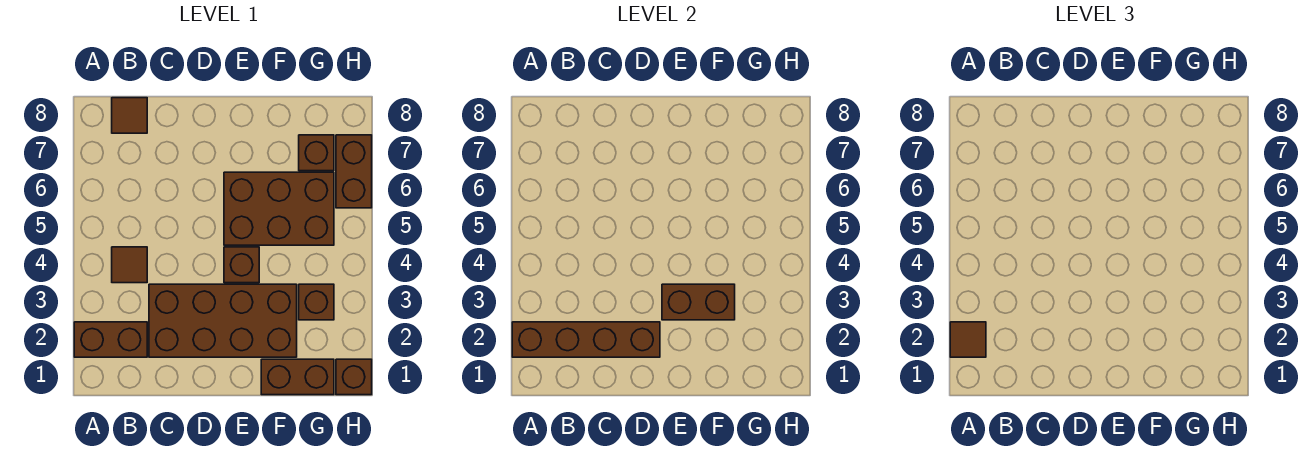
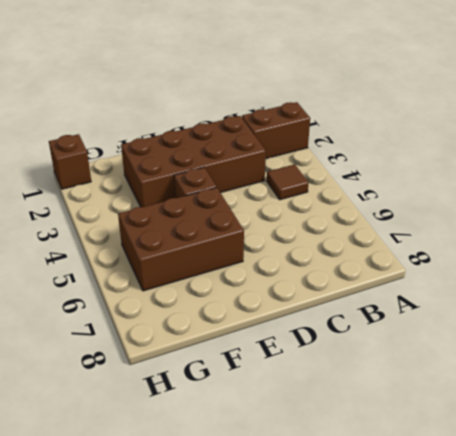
none -> brown 1x1 tile [112,98,147,133]
none -> brown 1x2 brick [261,359,334,395]
none -> brown 1x1 brick [299,284,334,320]

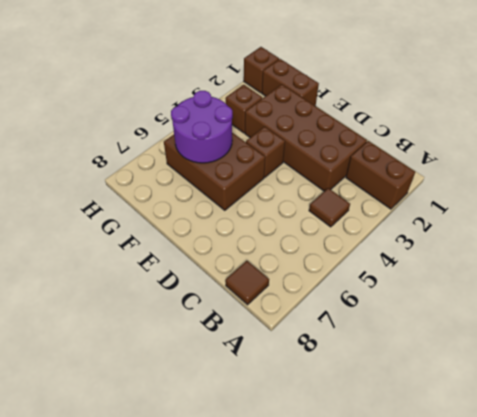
purple 2x2 round brick [171,91,233,163] -> none
none -> brown 1x1 brick [299,135,334,171]
none -> brown 1x2 brick [336,135,372,208]
none -> brown 1x4 brick [512,322,660,357]

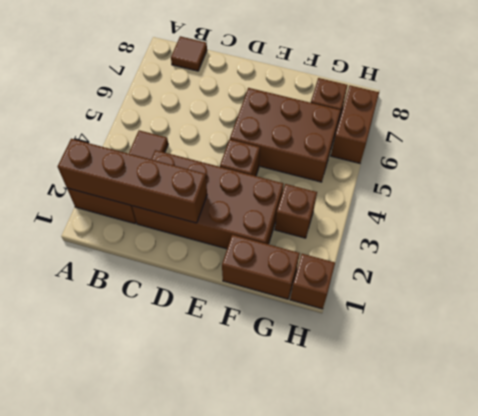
none -> brown 1x2 brick [662,284,735,320]
none -> brown 1x1 tile [950,322,986,357]

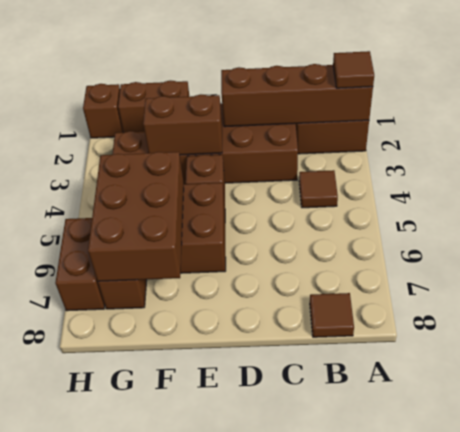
brown 2x3 brick [88,152,184,281] -> none

